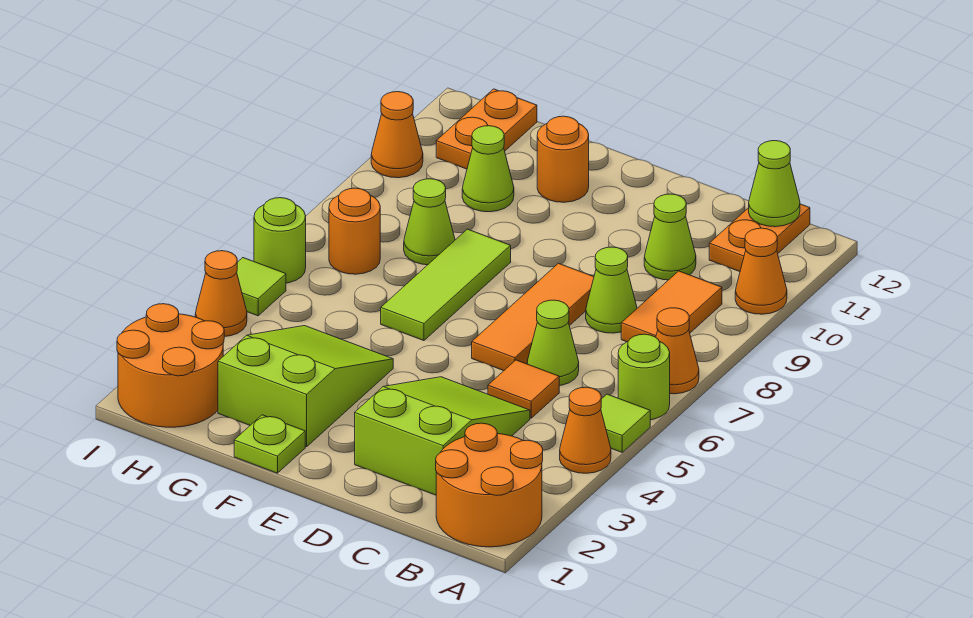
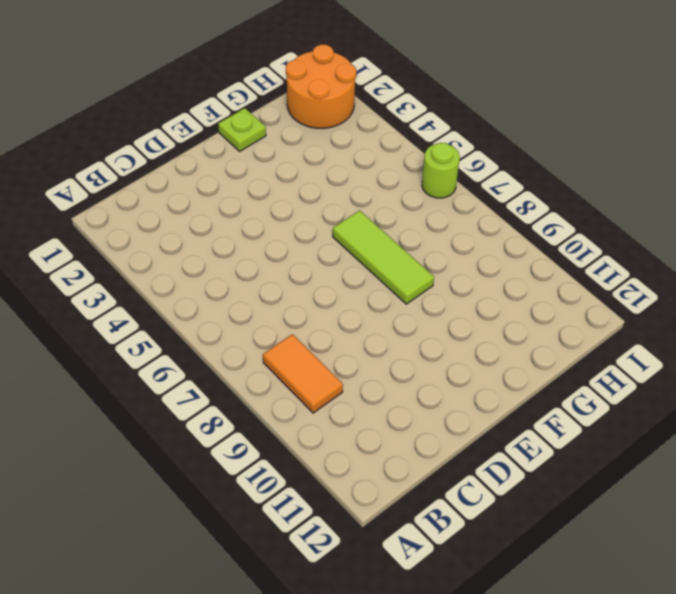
none -> orange 2x2 round brick [436,423,543,547]
none -> orange 1x1 cone [560,387,611,473]
none -> lime 1x1 tile [601,394,650,452]

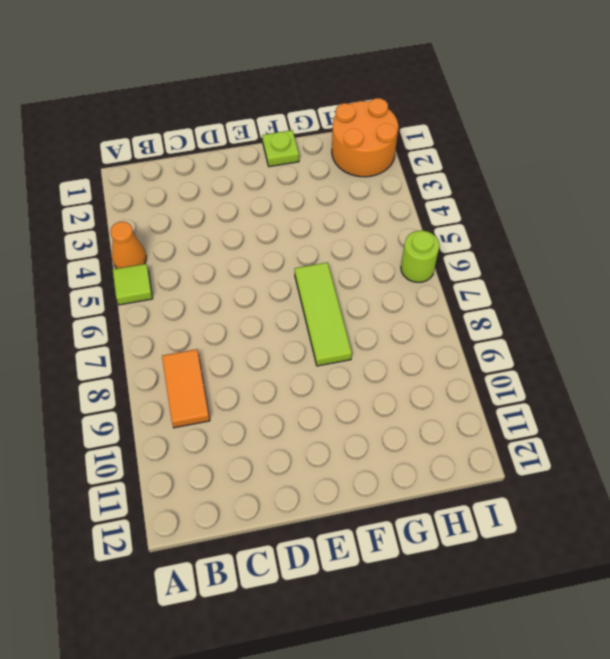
none -> orange 2x2 round brick [436,423,543,547]
none -> lime 1x1 round brick [618,334,670,420]
none -> orange 1x1 cone [656,308,699,394]

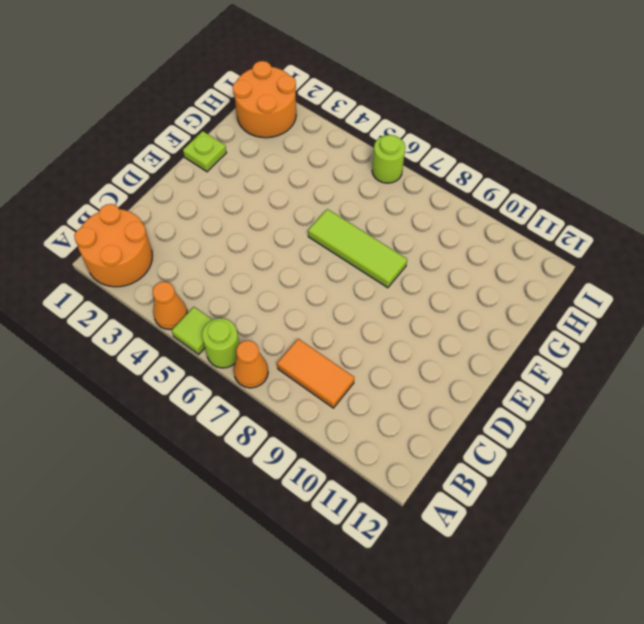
none -> orange 1x1 cone [735,228,787,314]
none -> orange 1x2 plate [709,204,810,272]
none -> lime 2x3 slope [355,377,530,495]

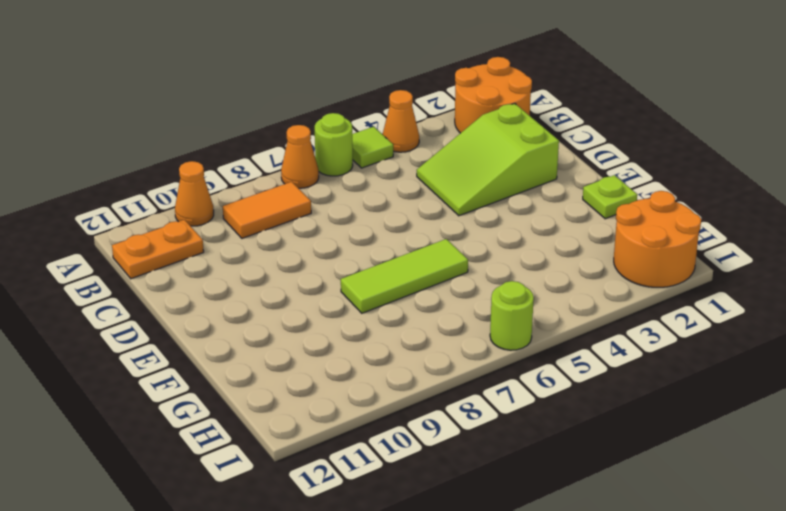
none -> orange 1x1 tile [488,360,559,418]
none -> lime 1x1 cone [527,300,579,386]
none -> lime 1x1 cone [586,247,637,333]

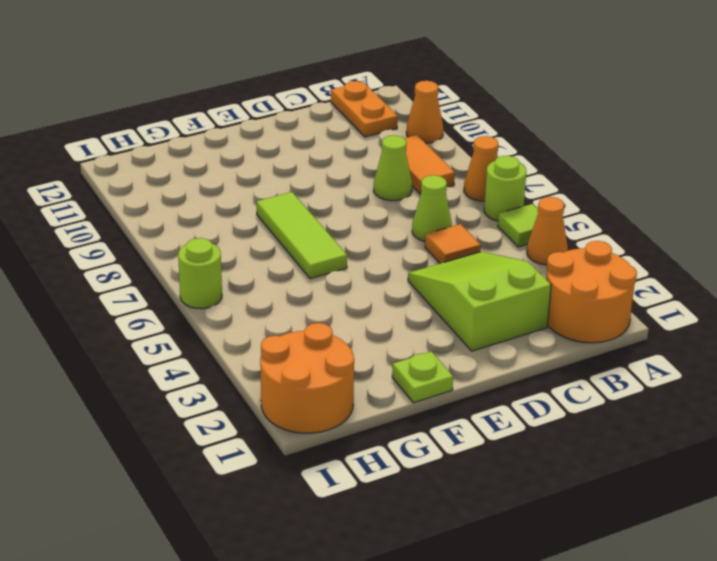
none -> lime 1x1 cone [644,194,696,280]
none -> orange 1x3 tile [472,263,594,371]
none -> lime 2x3 slope [218,326,393,447]

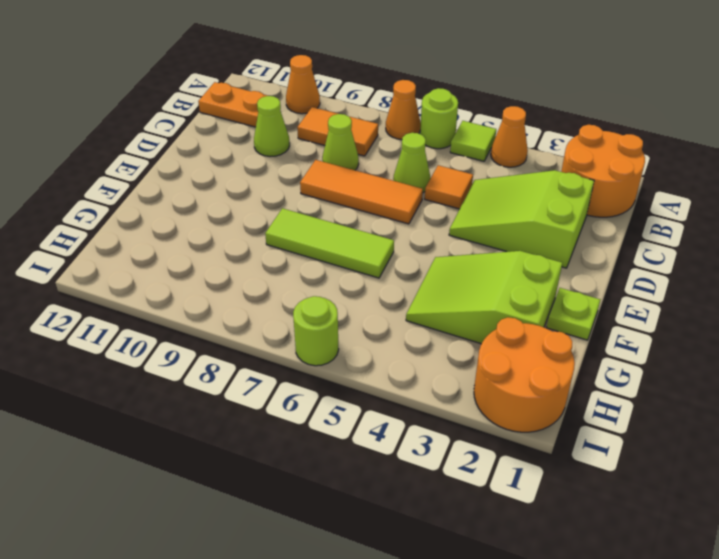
none -> orange 1x1 round brick [537,116,589,202]
none -> lime 1x1 cone [404,179,455,265]
none -> lime 1x1 cone [462,126,514,212]

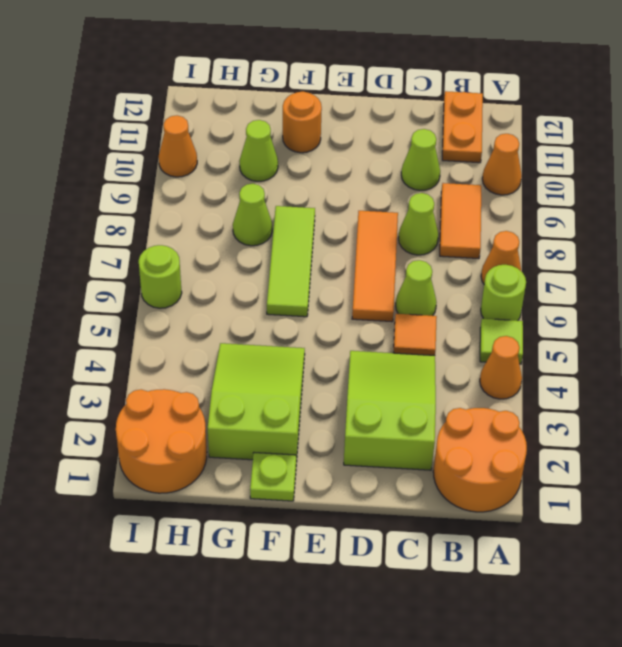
none -> orange 1x1 round brick [329,188,380,274]
none -> orange 1x2 plate [436,89,537,169]
none -> orange 1x1 cone [195,251,247,337]

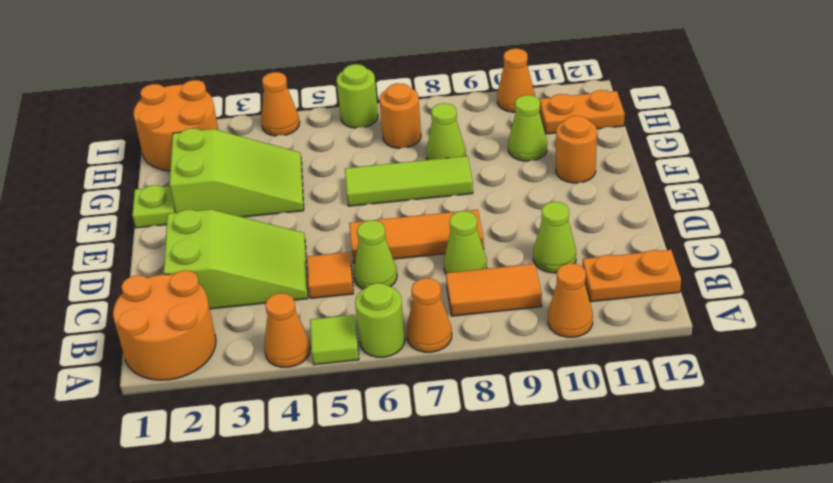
none -> lime 1x1 tile [237,258,286,316]
none -> lime 1x1 cone [749,141,800,227]

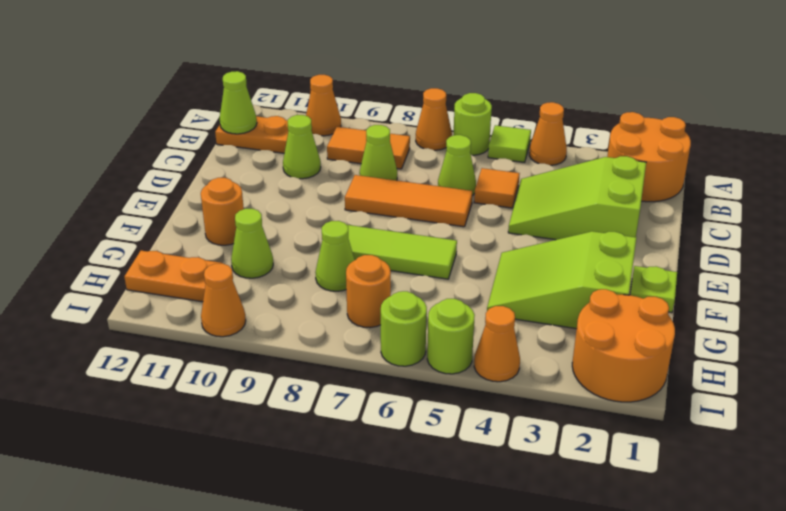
lime 1x1 round brick [427,299,475,374] -> lime 1x1 tile [237,258,286,316]

